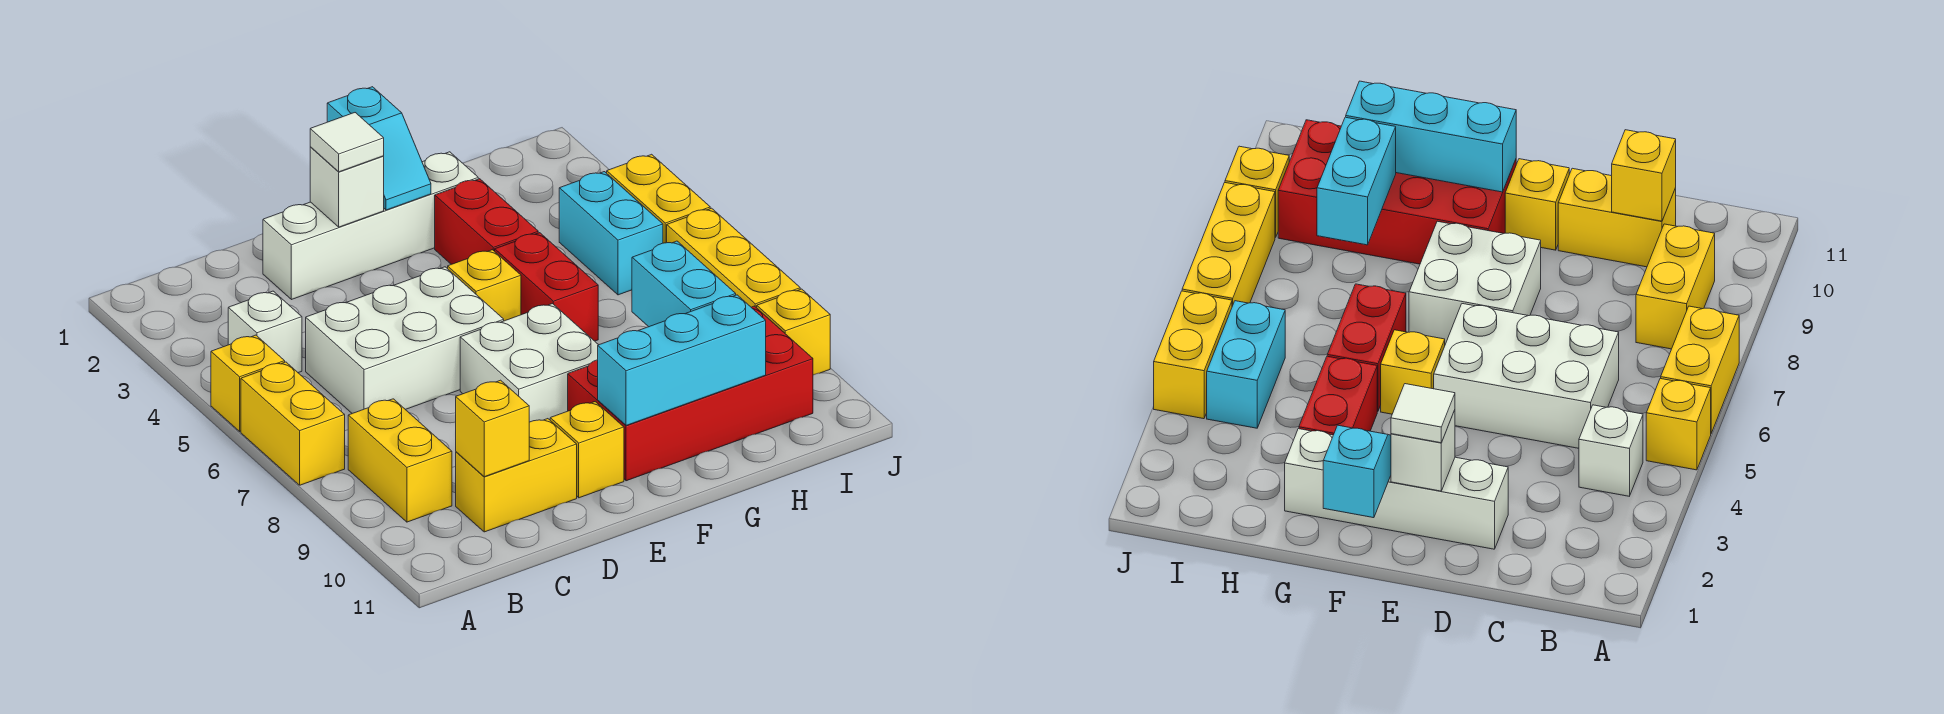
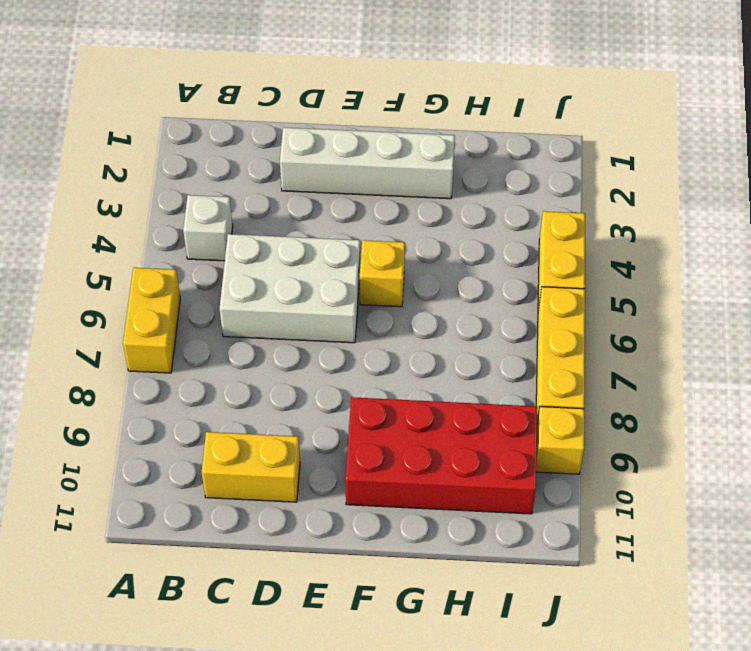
none -> yellow 1x1 brick [211,335,285,431]
none -> yellow 1x2 brick [348,399,452,522]
none -> white 2x2 brick [460,304,599,422]

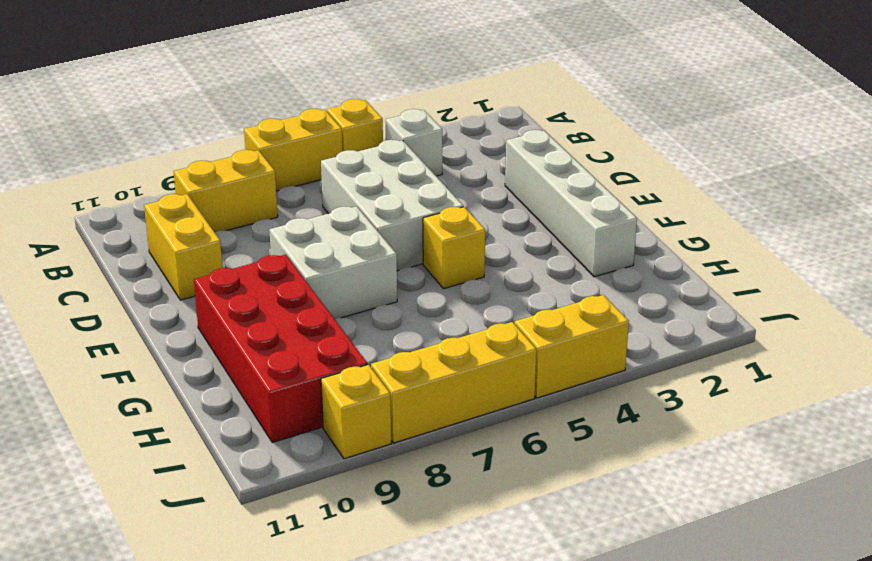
none -> yellow 1x1 brick [550,402,624,498]
none -> red 1x2 brick [435,179,538,264]
none -> red 1x2 brick [495,233,598,341]

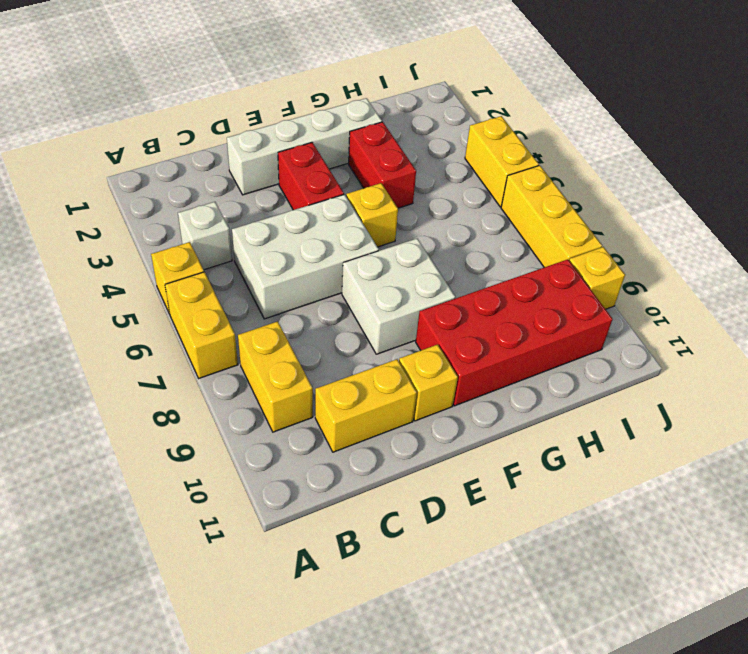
red 1x2 brick [278,143,344,210] -> red 1x2 brick moved to [495,233,598,341]
none -> cyan 1x2 brick [559,172,663,295]
none -> yellow 1x1 brick [456,380,529,477]
none -> white 1x1 brick [310,147,384,227]

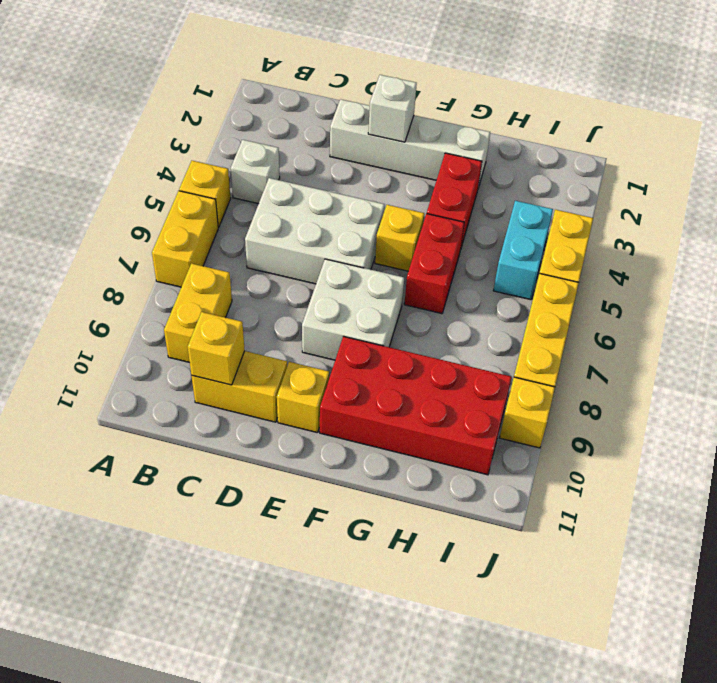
none -> cyan 1x2 slope [327,87,431,210]
none -> cyan 1x3 brick [598,295,766,425]
none -> cyan 1x2 brick [632,241,736,327]

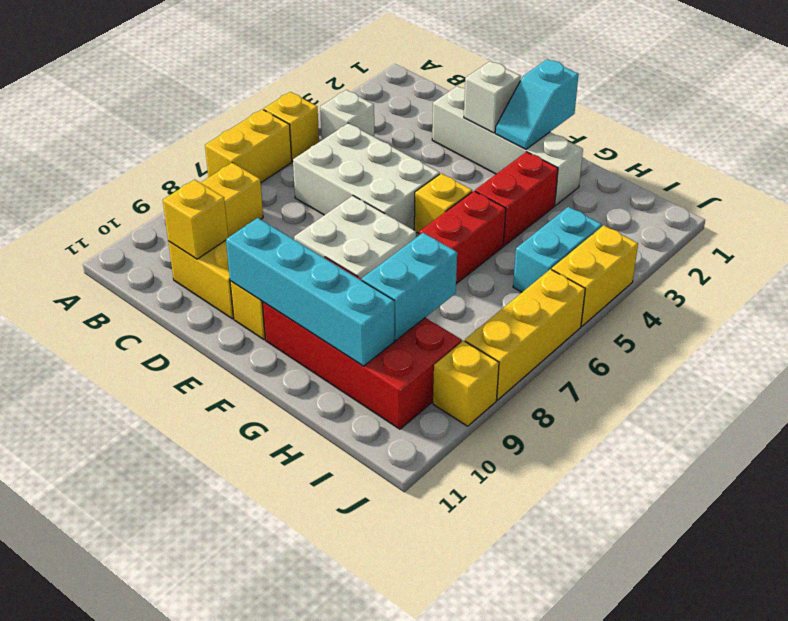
cyan 1x4 brick [226,218,394,366] -> cyan 1x3 brick [598,295,766,425]
none -> white 1x1 tile [310,113,384,172]

